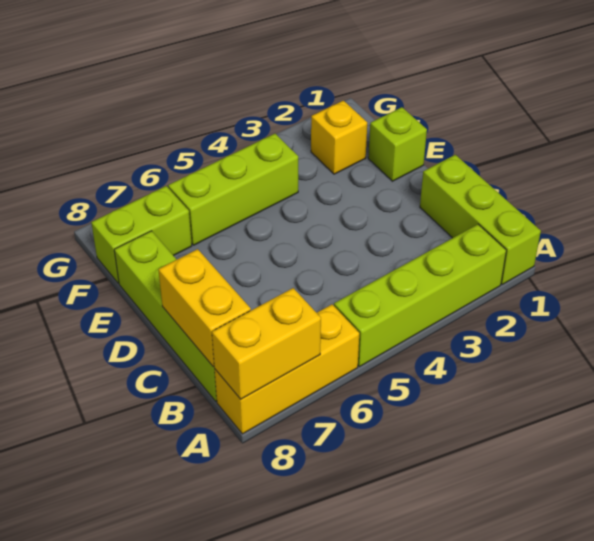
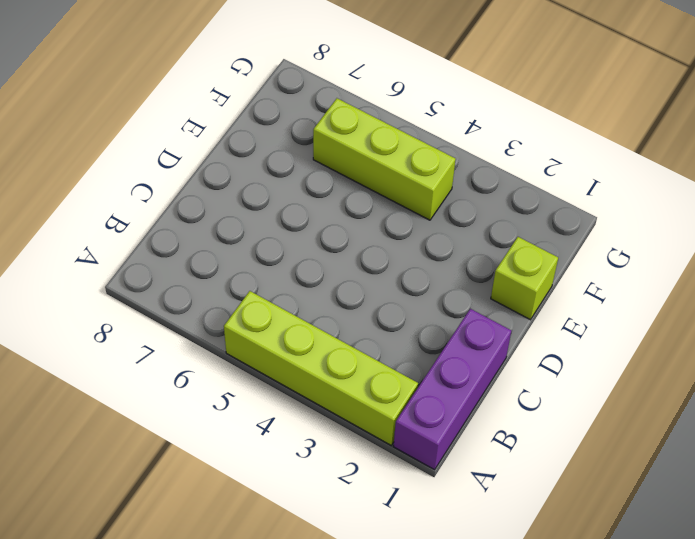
purple 1x3 brick [394,309,512,470] -> lime 1x3 brick [420,155,541,284]
none -> yellow 1x3 brick [215,304,359,434]
none -> lime 1x4 brick [114,231,217,401]

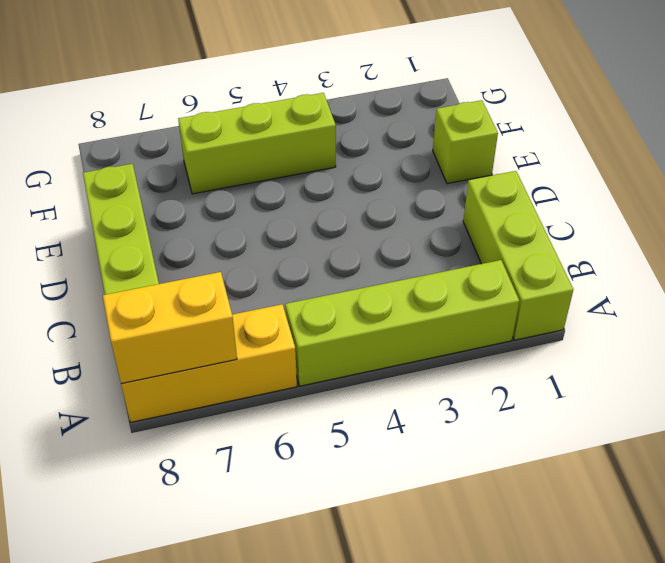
none -> yellow 1x1 brick [311,101,367,174]
none -> lime 1x2 brick [91,186,192,283]

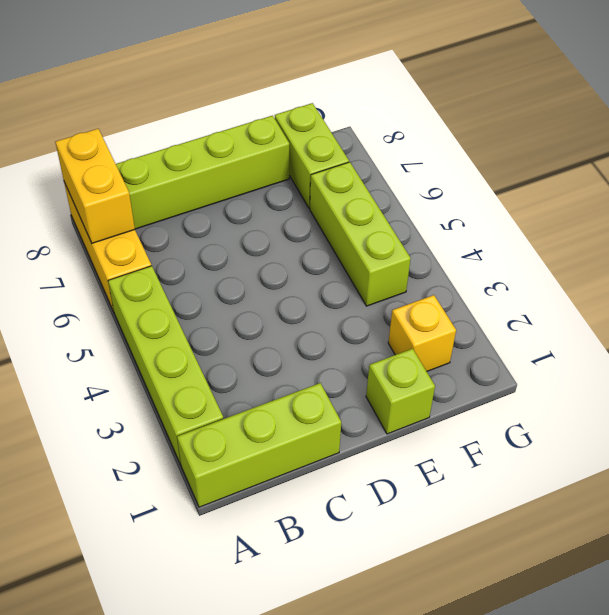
none -> yellow 1x2 brick [158,249,251,366]

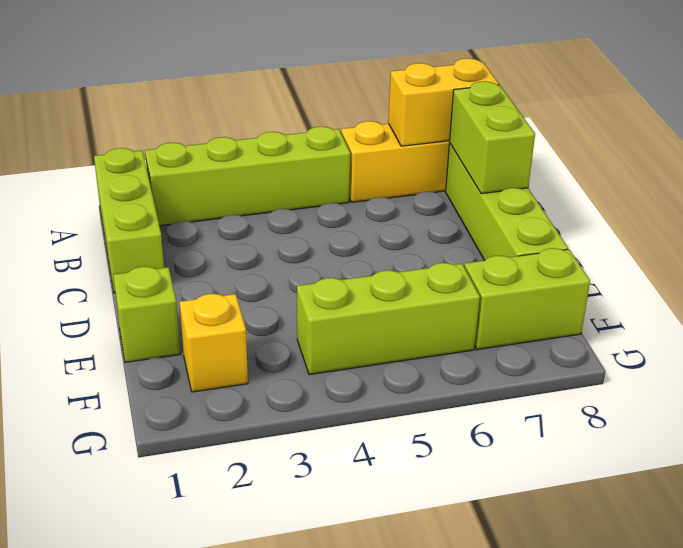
lime 1x2 brick [450,81,535,194] -> yellow 1x2 brick [158,249,251,366]

